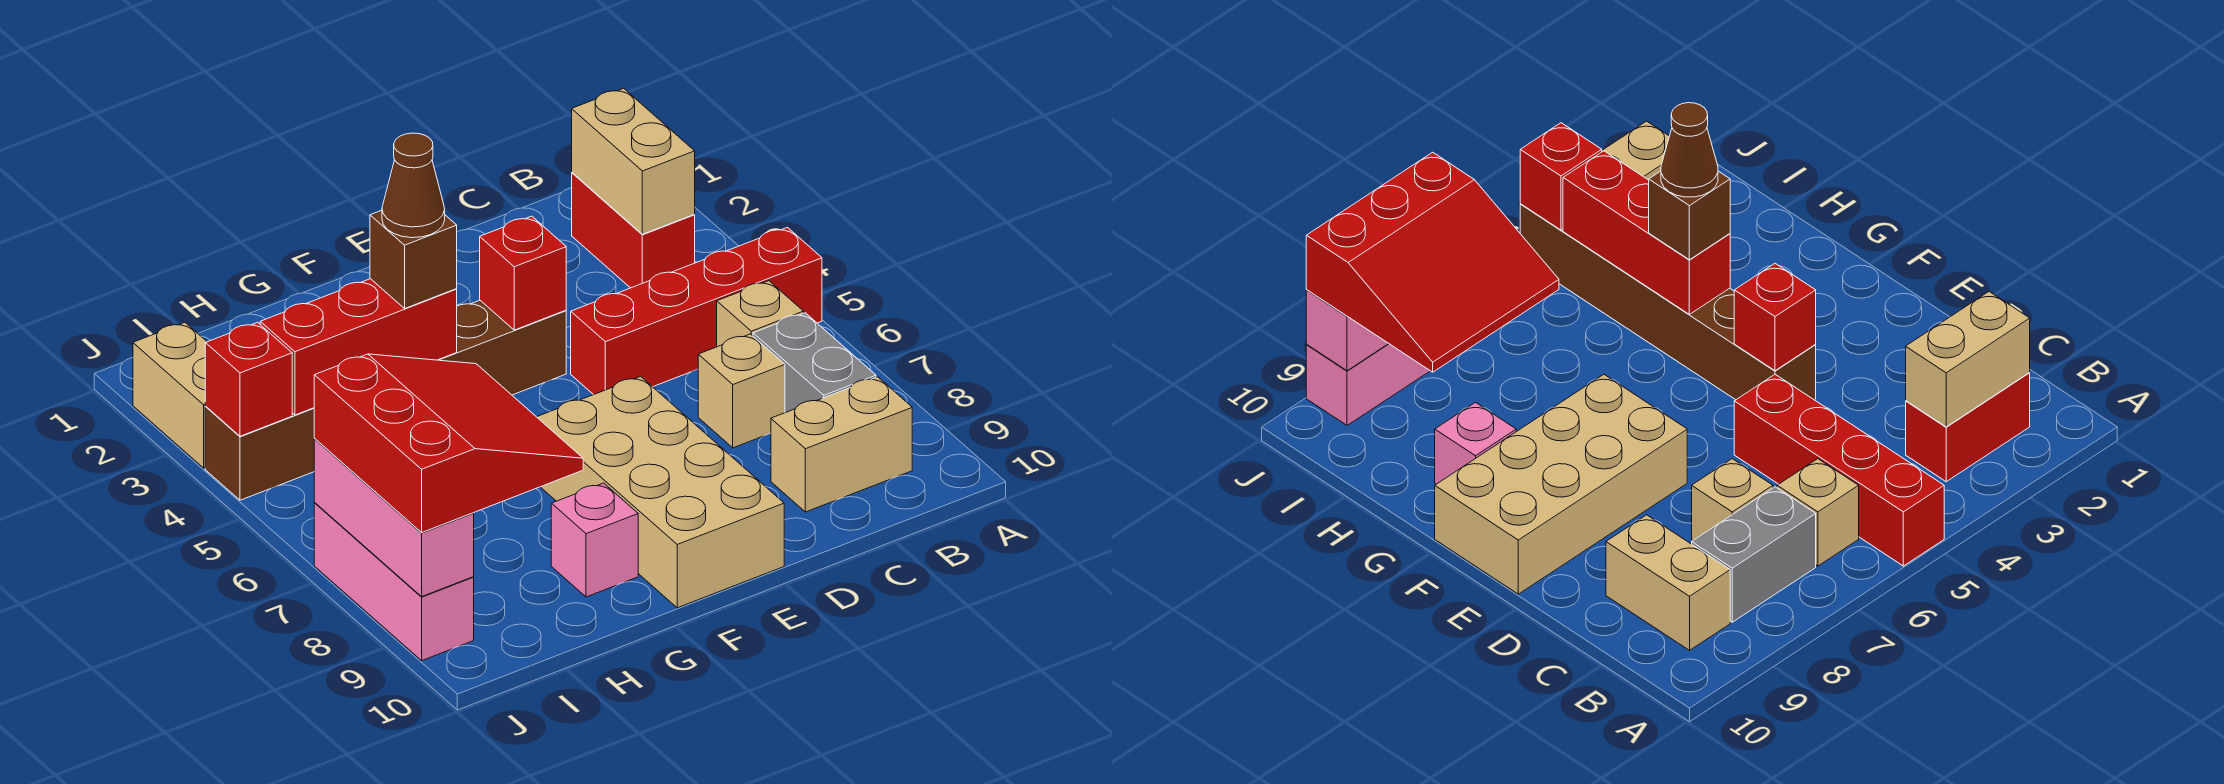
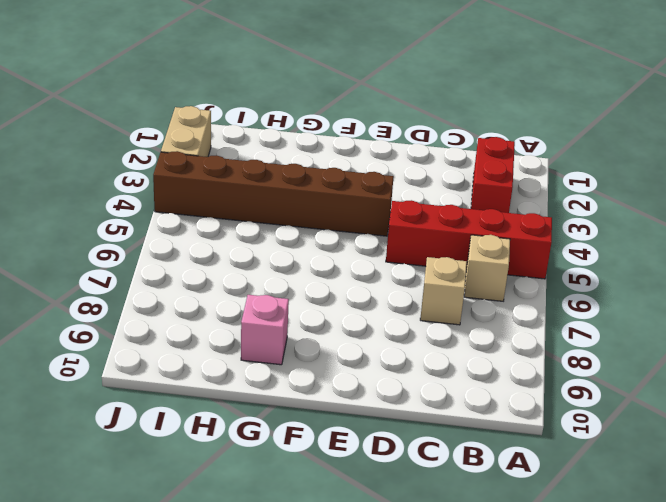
none -> grey 1x2 brick [753,313,876,413]
none -> tan 1x2 brick [771,377,912,512]
none -> tan 2x4 brick [537,376,784,608]

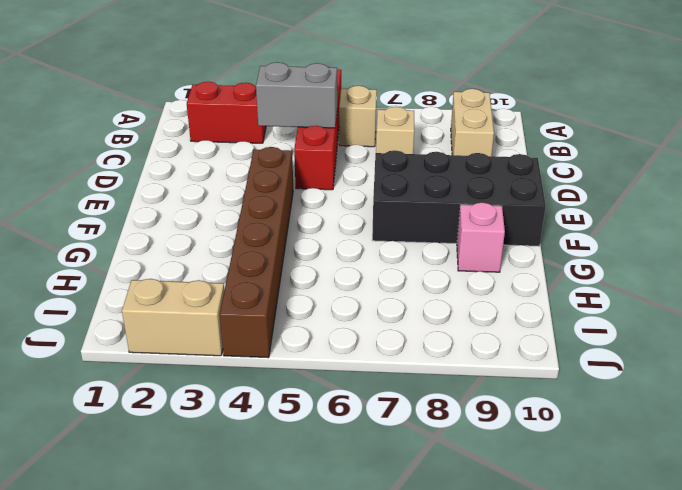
grey 1x2 brick [256,62,337,128] -> grey 1x2 brick moved to [753,313,876,413]
black 2x4 brick [372,150,546,246] -> tan 2x4 brick [537,376,784,608]
none -> pink 1x3 brick [314,503,474,660]
none -> tan 1x2 brick [572,88,695,234]
none -> red 1x1 brick [480,216,566,330]

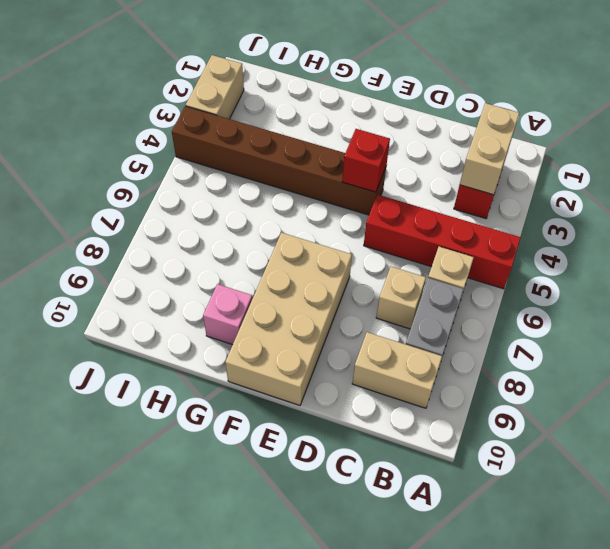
none -> pink 1x3 brick [314,503,474,660]
none -> red 1x3 brick [260,279,457,415]
none -> red 1x1 brick [205,322,292,436]

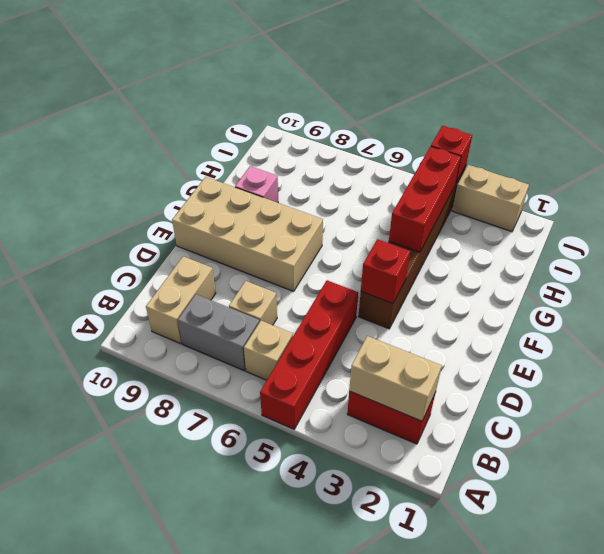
none -> pink 1x3 brick [314,503,474,660]
none -> pink 1x3 brick [314,439,474,596]
none -> brown 1x1 brick [370,210,457,308]

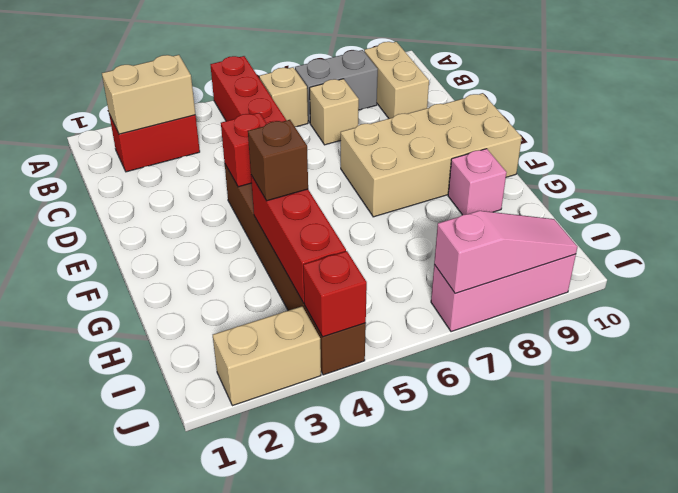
pink 1x3 slope [434,211,577,294] -> pink 1x3 brick [314,439,474,596]
none -> red 3x3 slope [314,354,583,532]
none -> brown 1x1 cone [382,133,445,238]

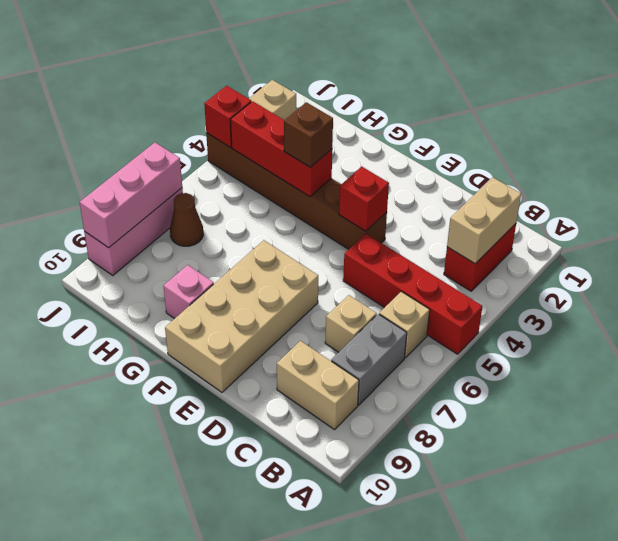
brown 1x1 cone [170,193,203,246] -> brown 1x1 cone moved to [382,133,445,238]
none -> red 3x3 slope [314,354,583,532]

